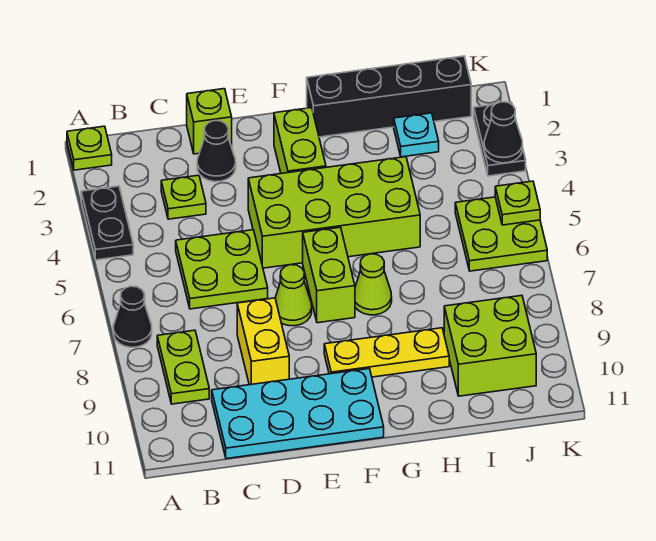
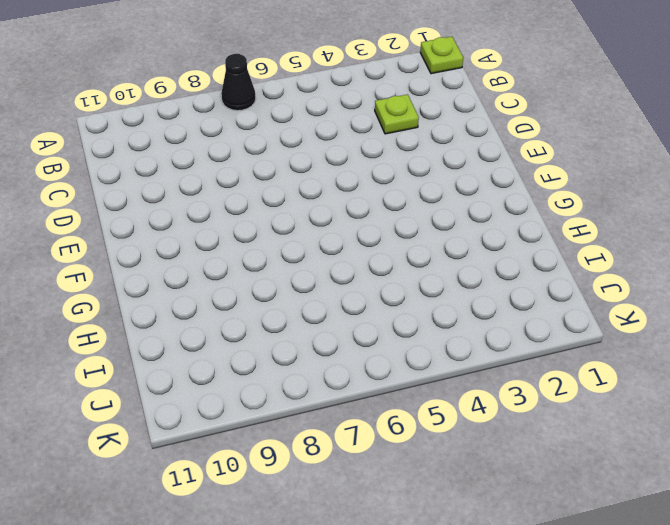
none -> black 1x2 plate [81,186,133,260]
none -> lime 1x2 plate [157,330,209,404]
none -> lime 2x2 plate [176,230,268,309]

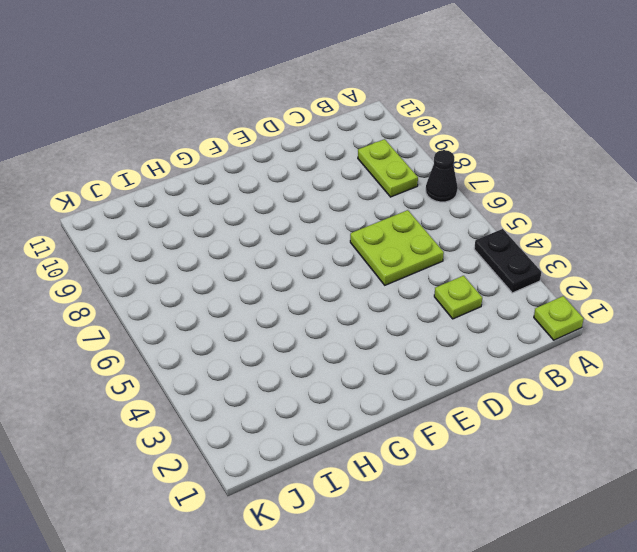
none -> cyan 2x4 plate [212,369,384,459]
none -> lime 1x1 brick [187,89,232,154]
none -> black 1x1 cone [197,121,236,182]

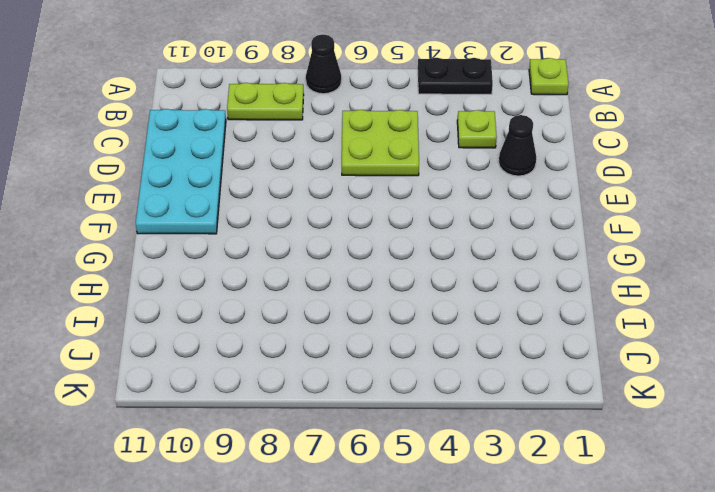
none -> lime 1x1 brick [187,89,232,154]
none -> yellow 1x2 brick [237,298,289,385]
none -> lime 2x4 brick [248,157,420,268]

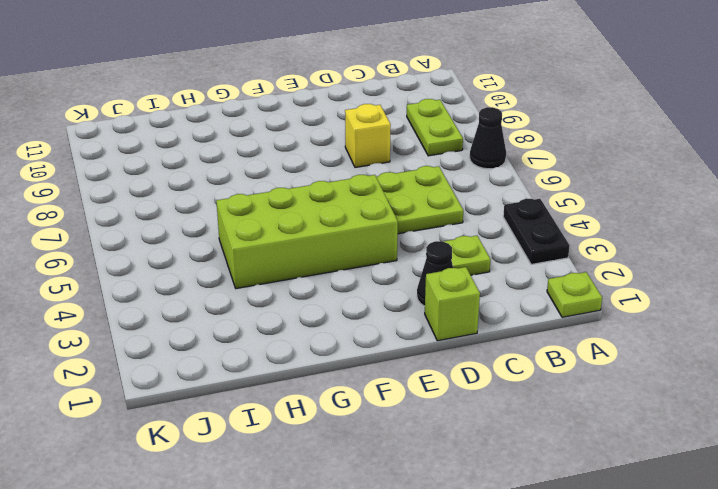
yellow 1x1 brick [345,104,391,167] -> yellow 1x2 brick [237,298,289,385]
none -> cyan 2x4 plate [212,369,384,459]
none -> lime 1x1 cone [275,265,312,326]
none -> lime 1x2 brick [274,108,326,174]

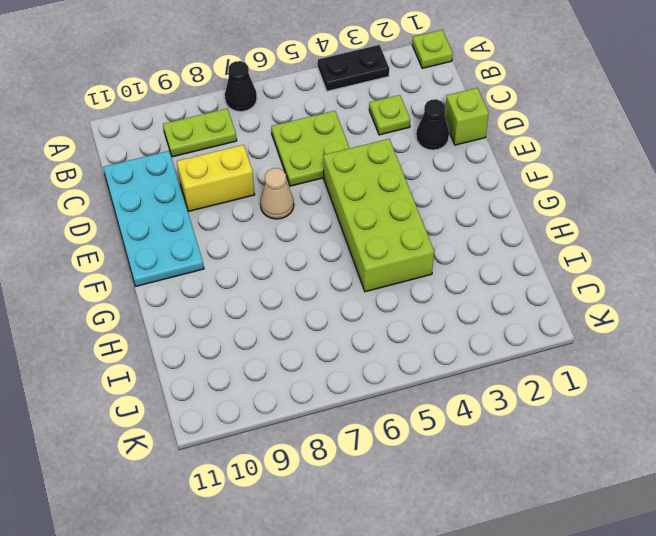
tan 1x1 cone [260,168,294,219] -> lime 1x1 cone [275,265,312,326]
none -> lime 1x2 brick [274,108,326,174]
none -> lime 1x2 brick [303,227,355,323]
none -> yellow 1x3 plate [324,328,449,377]

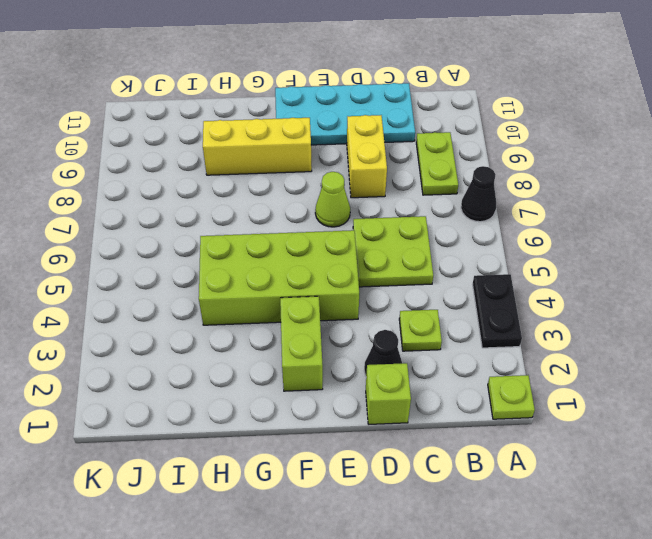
yellow 1x3 brick [203,118,312,175] -> yellow 1x3 plate [324,328,449,377]
none -> lime 1x2 brick [303,227,355,323]
none -> black 1x4 brick [307,56,471,137]
none -> lime 1x1 cone [355,254,392,315]

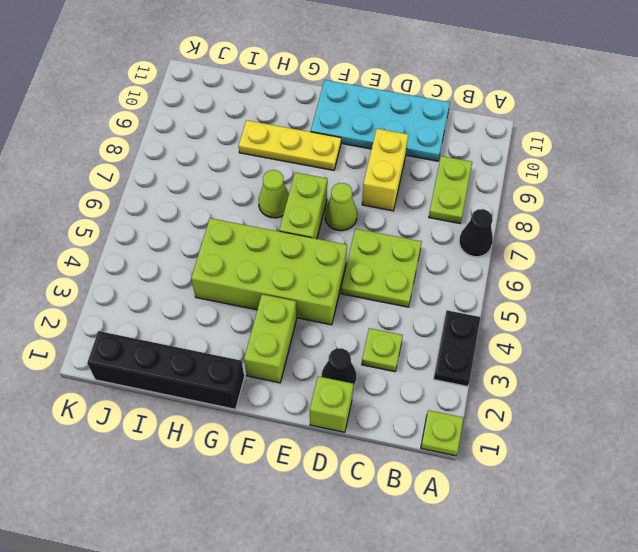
none -> cyan 1x1 plate [394,113,439,157]
none -> lime 2x2 brick [444,296,536,396]
none -> lime 2x2 plate [455,197,547,271]

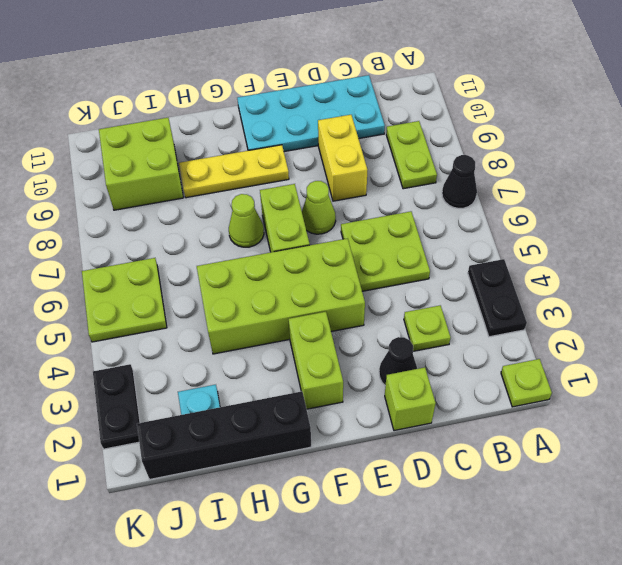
none -> black 1x1 cone [484,102,523,163]
none -> lime 1x1 plate [495,181,540,225]

